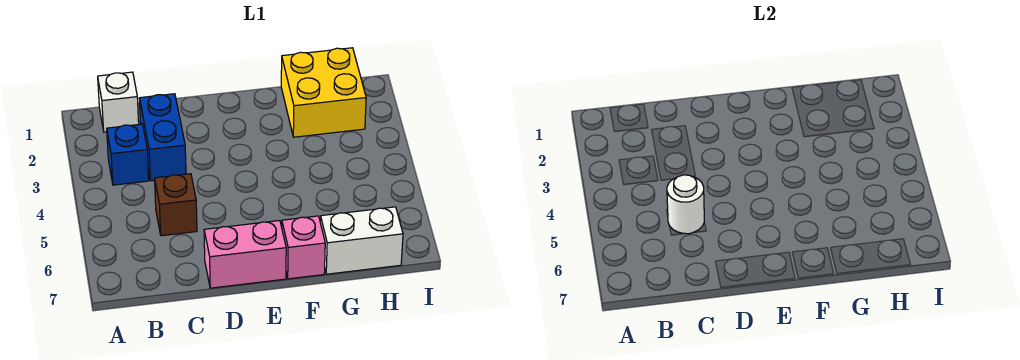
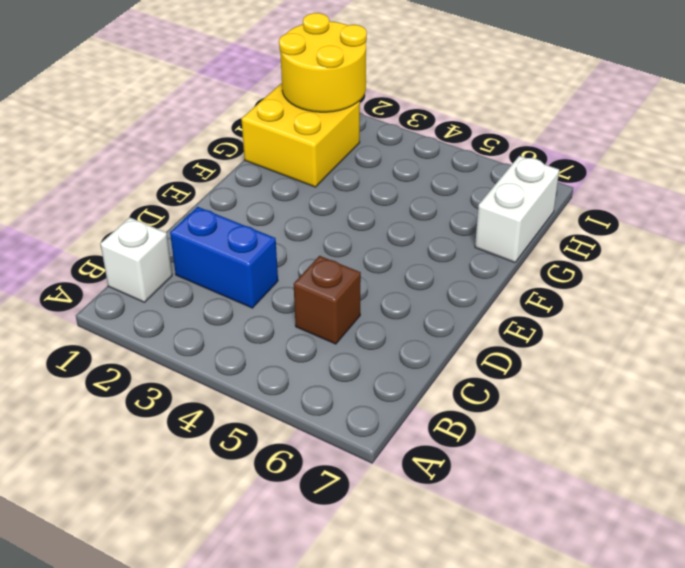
yellow 2x2 round brick [279,13,367,112] -> none
none -> blue 1x1 brick [107,124,149,185]
none -> pink 1x2 brick [204,221,286,288]

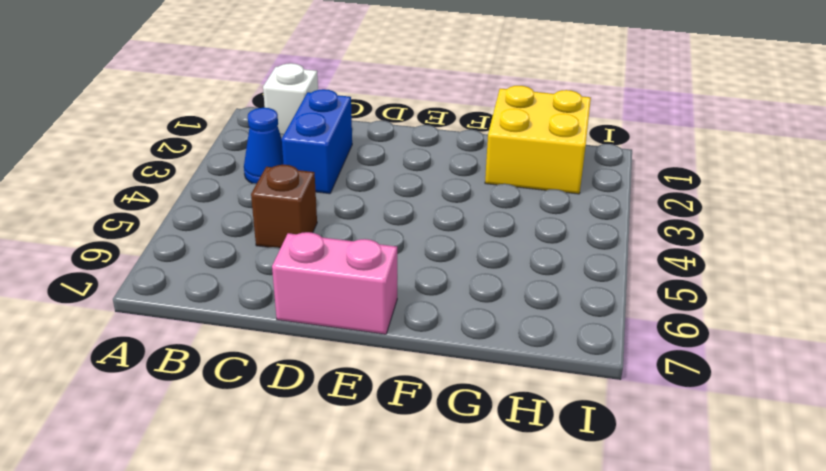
blue 1x1 cone [244,108,284,184] -> blue 1x1 brick [107,124,149,185]
none -> pink 1x1 brick [282,216,325,279]
none -> white 1x2 brick [320,207,403,274]

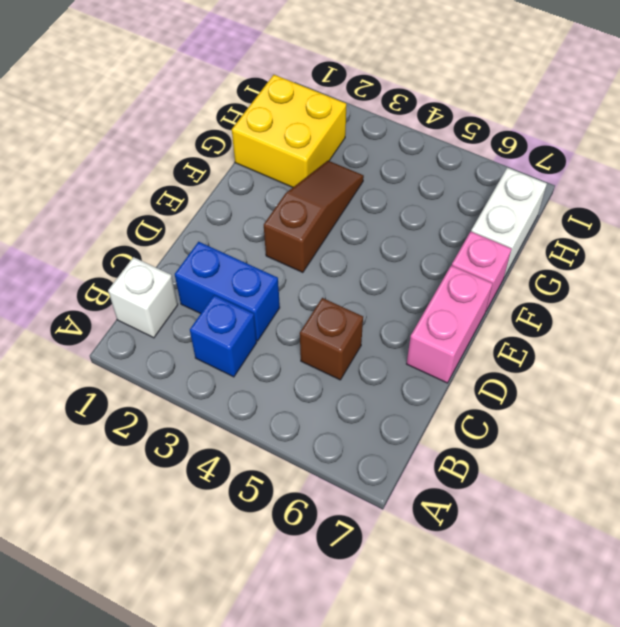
brown 1x3 slope [264,161,364,273] -> none
none -> white 1x1 round brick [667,175,704,234]

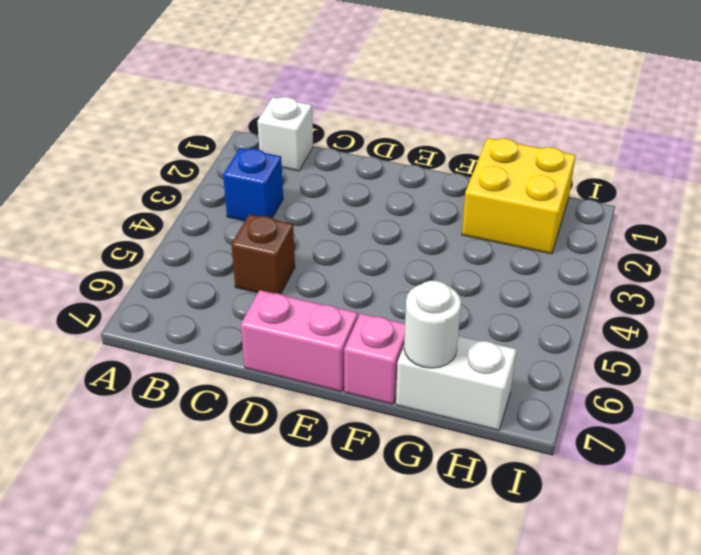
white 1x1 round brick [404,281,461,368] -> white 1x1 round brick moved to [667,175,704,234]
none -> blue 1x2 brick [139,94,186,181]

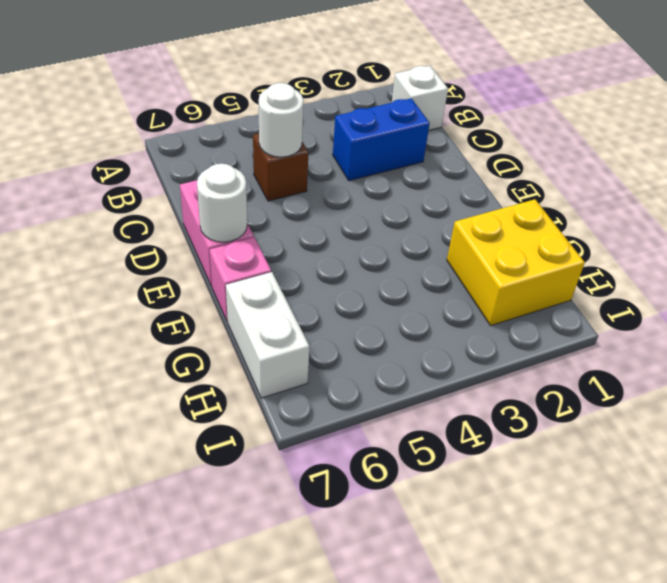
white 1x1 round brick [197,164,247,242] -> none
none -> blue 1x1 brick [107,124,149,185]

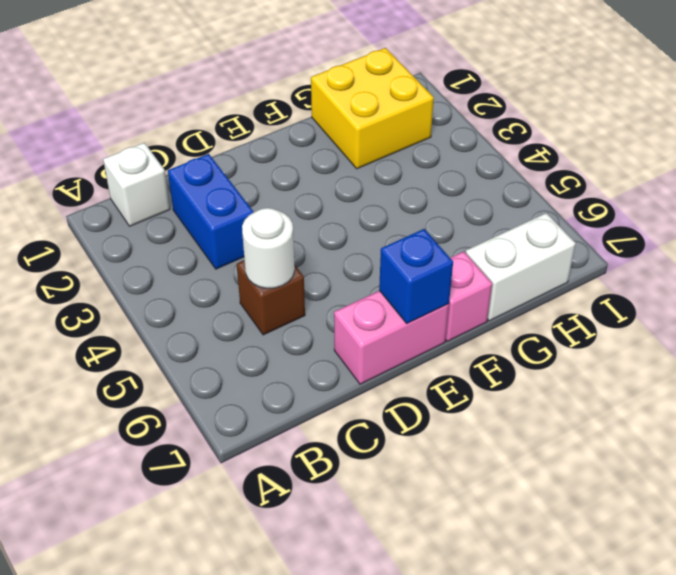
blue 1x1 brick [379,229,453,324] -> blue 1x1 brick moved to [107,124,149,185]

